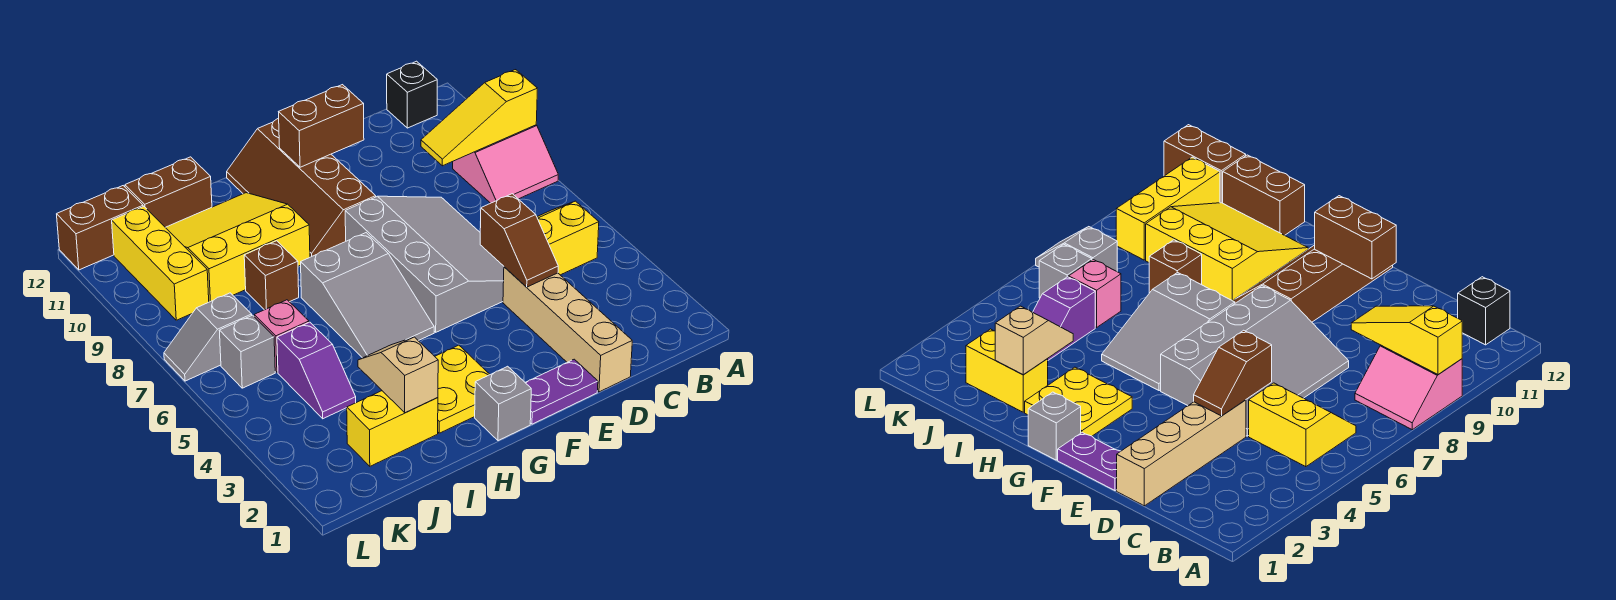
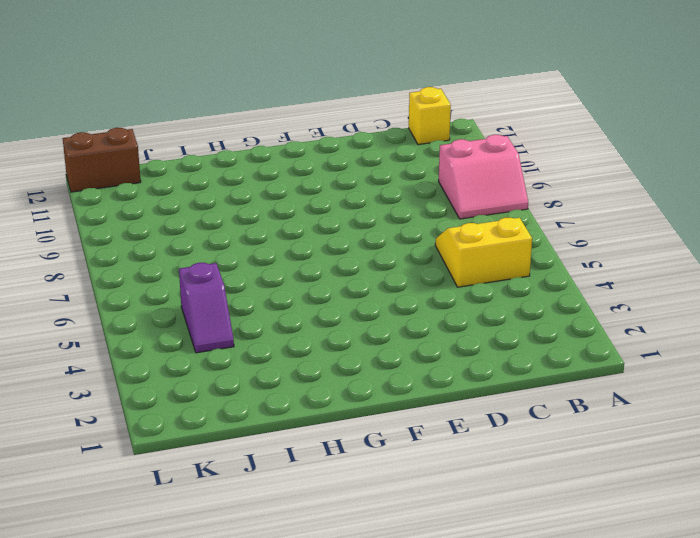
yellow 1x1 brick [409,87,451,145] -> black 1x1 brick [387,61,437,128]
none -> tan 1x4 brick [503,267,632,392]
none -> grey 3x4 slope [345,196,504,332]
none -> purple 1x2 plate [525,359,598,424]

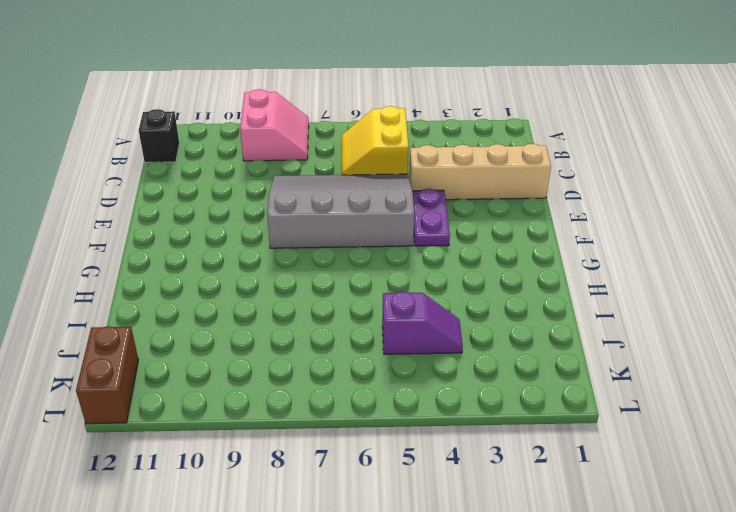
purple 1x2 plate [412,189,450,246] -> purple 1x2 plate moved to [525,359,598,424]
none -> brown 2x4 slope [227,118,376,257]
none -> grey 1x1 brick [475,366,531,441]
none -> yellow 2x2 plate [435,345,490,433]

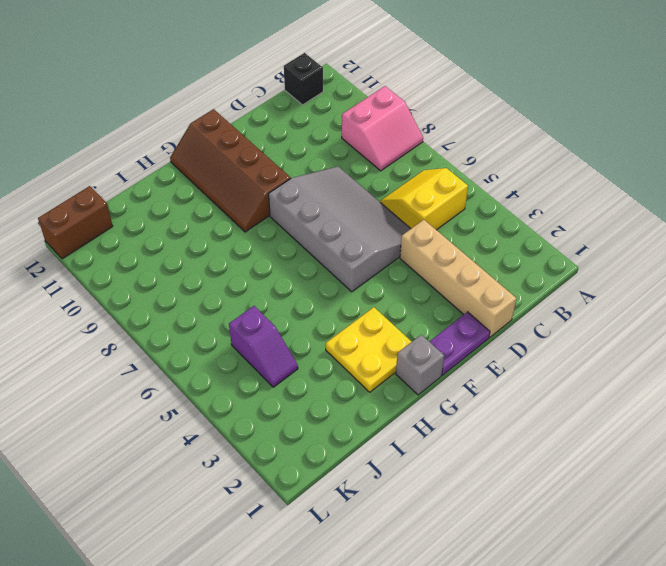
none -> grey 2x3 slope [301,233,434,358]
none -> yellow 3x3 slope [165,193,310,302]
none -> yellow 1x2 brick [347,391,438,466]

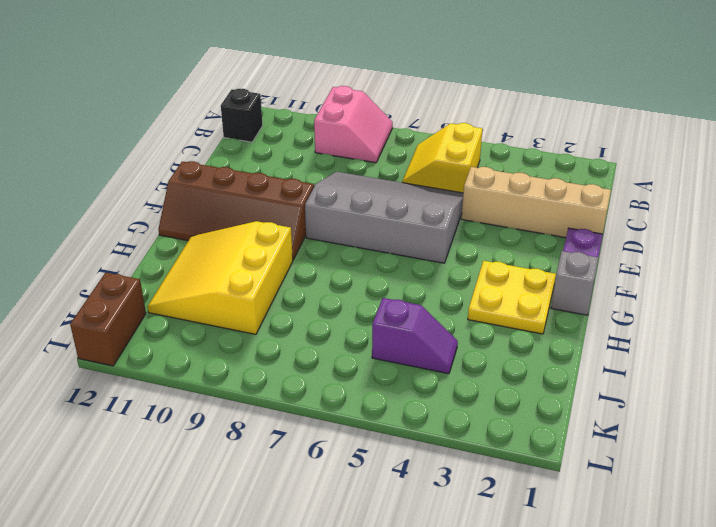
none -> grey 2x3 slope [301,233,434,358]
none -> yellow 1x2 brick [347,391,438,466]
none -> brown 1x1 brick [244,241,299,310]

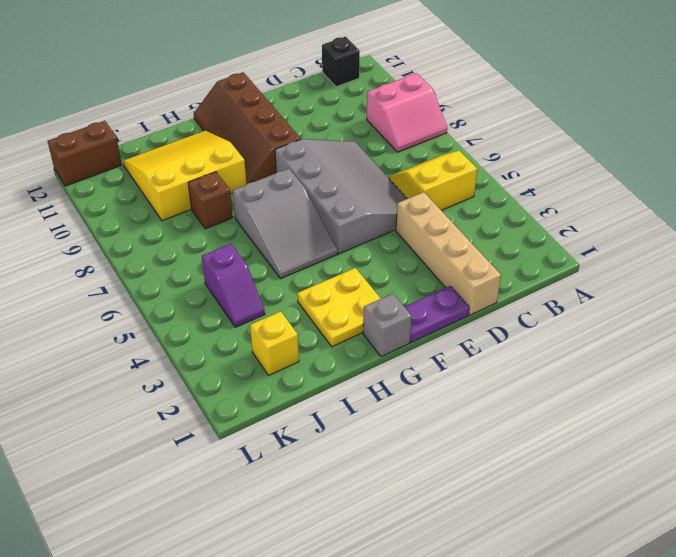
yellow 1x1 brick [250,311,299,375] -> yellow 1x2 brick [347,391,438,466]
none -> brown 1x2 brick [125,157,212,227]
none -> pink 1x1 brick [254,300,309,372]
none -> grey 1x1 brick [219,315,275,388]

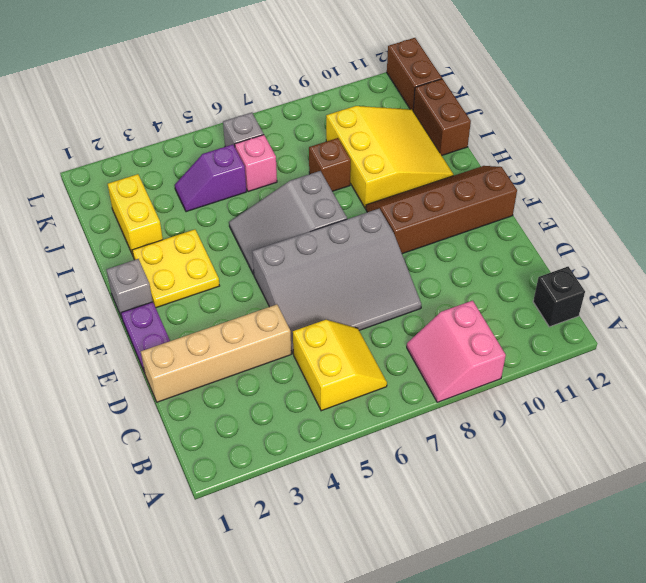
none -> grey 1x2 slope [164,293,252,381]
none -> yellow 1x3 brick [112,206,209,320]
none -> yellow 1x3 slope [421,70,537,166]

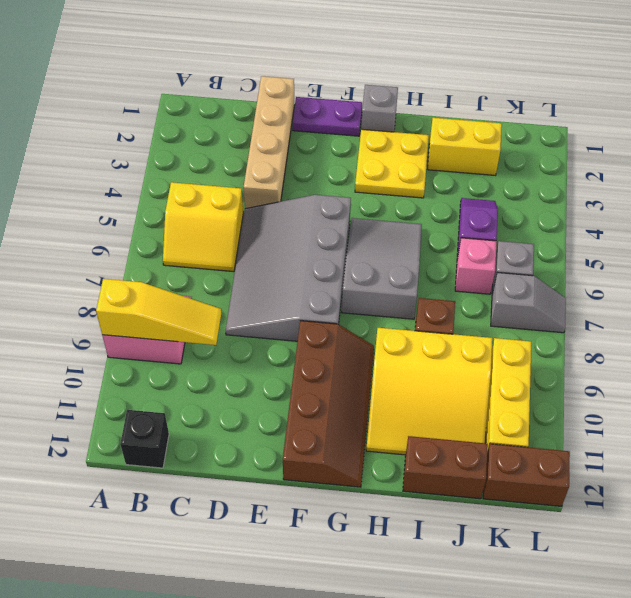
none -> brown 1x2 slope [480,194,558,287]
none -> brown 1x2 brick [279,85,364,167]
none -> tan 1x2 slope [358,337,438,413]

